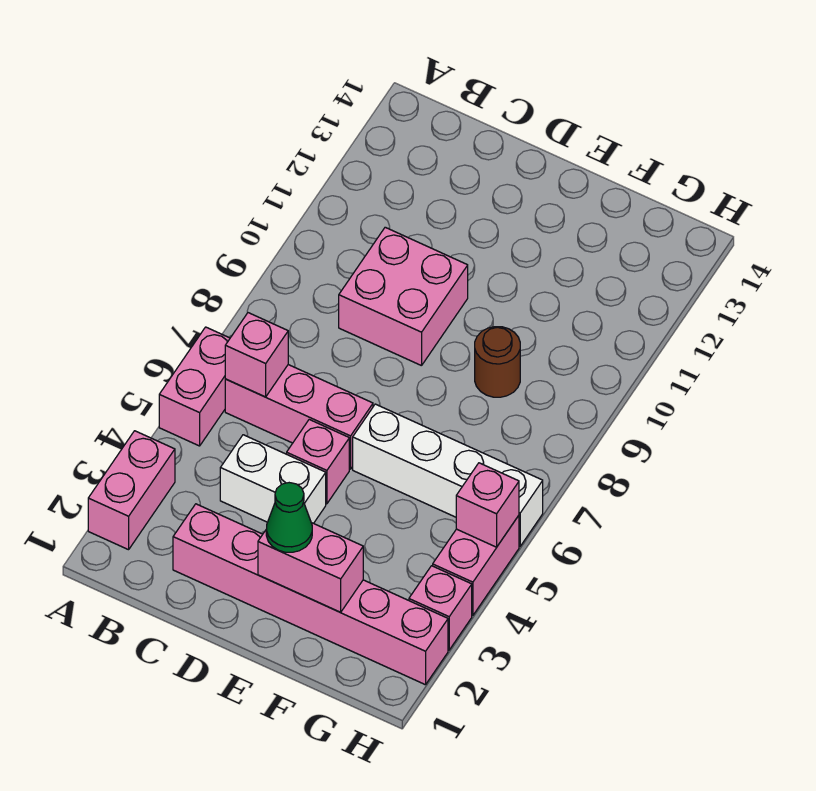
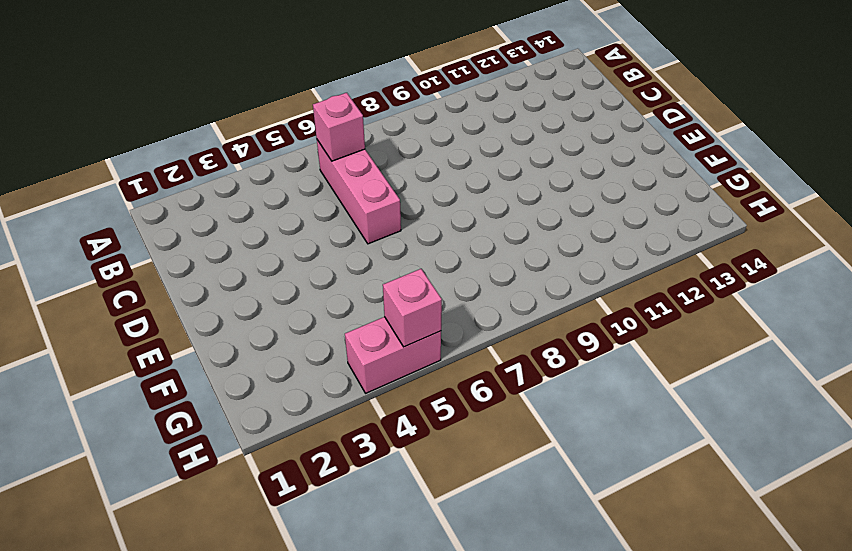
none -> pink 1x2 brick [88,431,175,550]
none -> pink 1x2 brick [159,327,230,446]
none -> pink 1x6 brick [173,504,448,685]

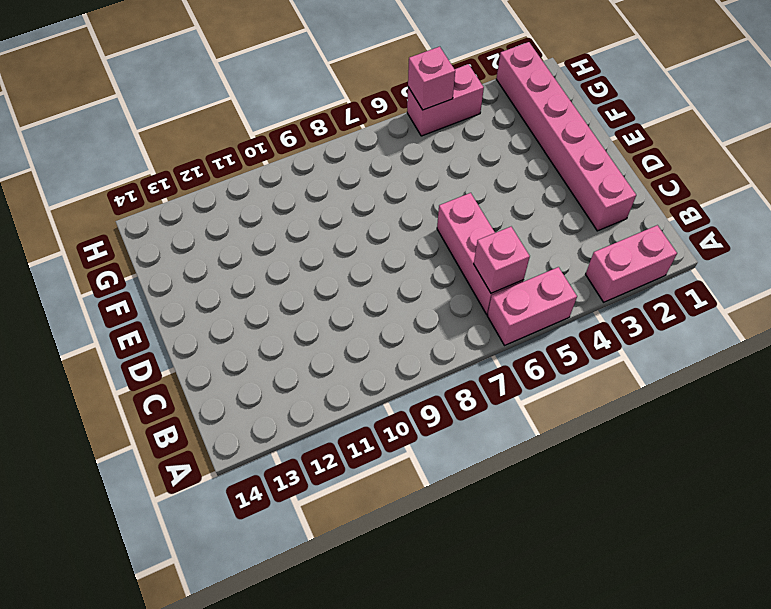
none -> white 1x2 brick [220,435,326,523]
none -> pink 2x2 brick [339,227,468,366]
none -> pink 1x1 brick [287,420,349,504]

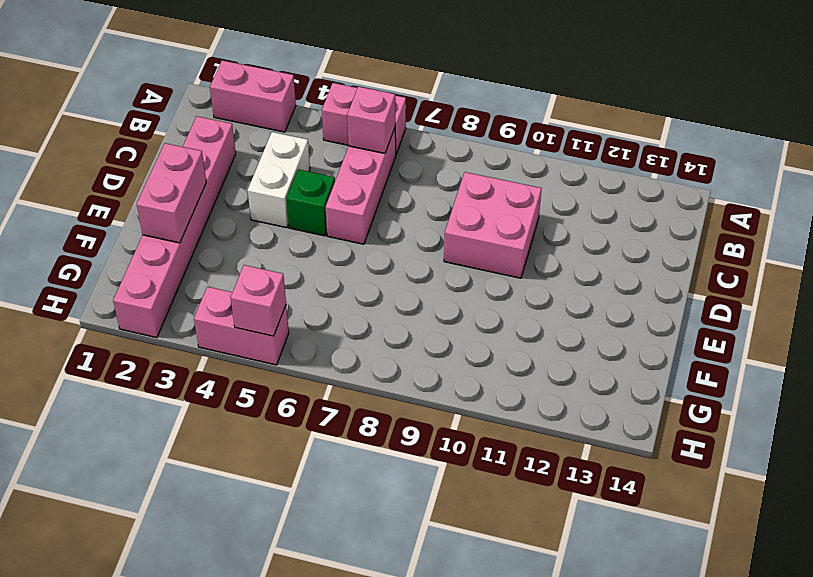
green 1x1 brick [286,169,335,236] -> pink 1x1 brick [287,420,349,504]
none -> white 1x4 brick [353,404,543,546]
none -> brown 1x1 round brick [475,327,520,397]
none -> pink 1x1 brick [409,566,472,650]

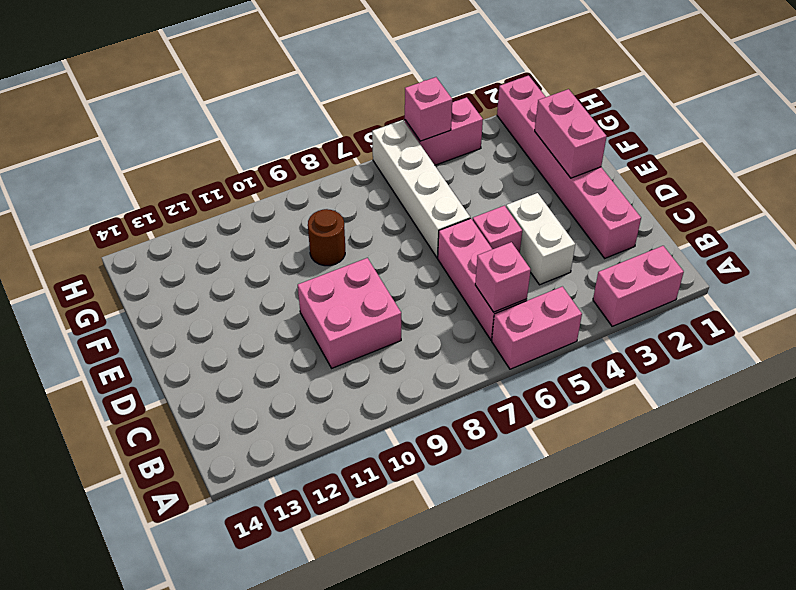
none -> pink 1x1 brick [409,566,472,650]
none -> green 1x1 cone [266,483,312,552]

